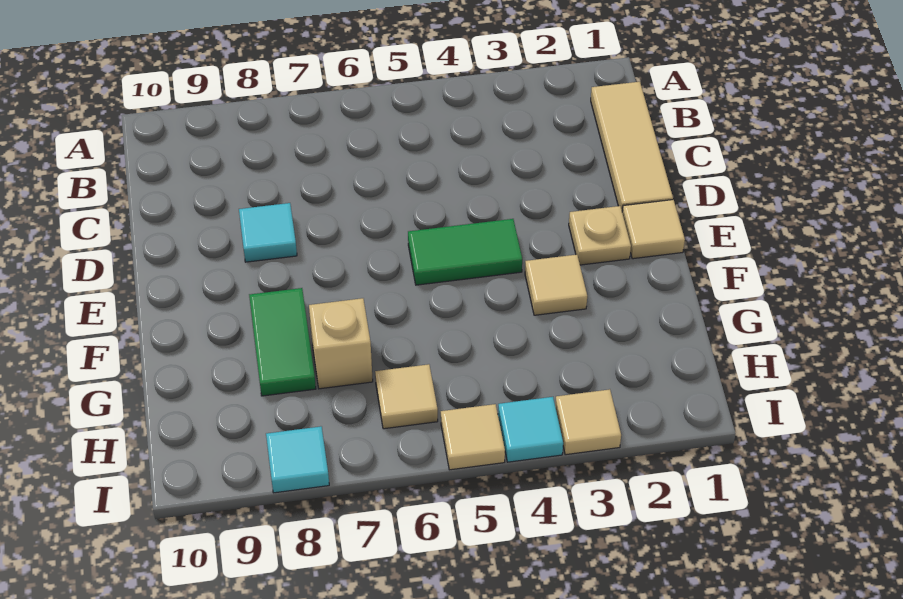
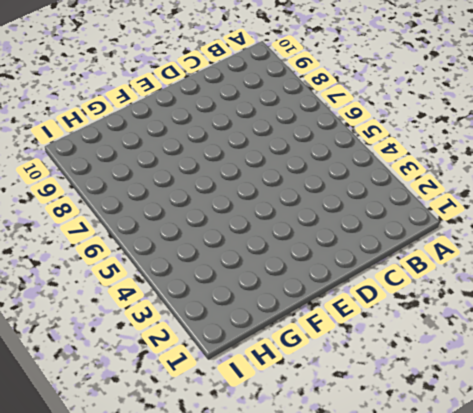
none -> tan 1x3 tile [591,82,673,211]
none -> cyan 1x1 tile [239,203,297,262]
none -> tan 1x1 tile [622,200,685,259]

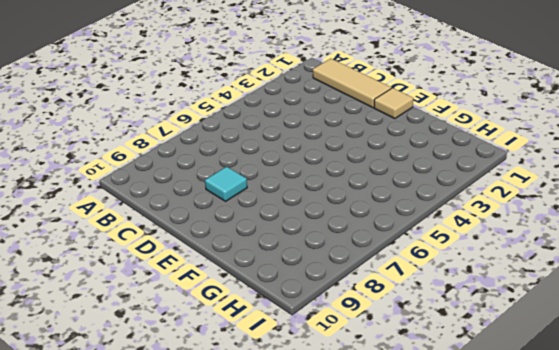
none -> tan 1x1 plate [569,206,631,265]
none -> green 1x2 tile [408,219,522,285]
none -> tan 1x1 tile [525,255,587,315]

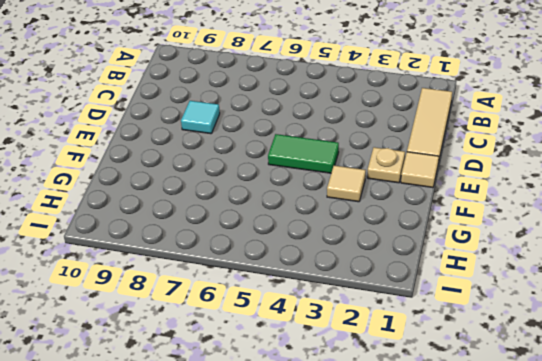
none -> green 1x2 tile [249,288,316,396]
none -> tan 1x1 brick [309,298,373,389]
none -> tan 1x1 tile [375,364,438,429]

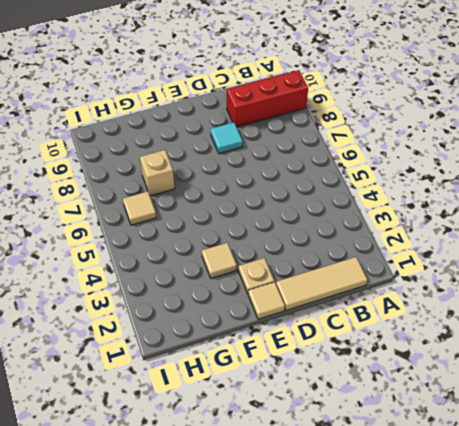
red 1x3 brick [226,70,308,127] -> none
none -> green 1x2 tile [408,219,522,285]
none -> green 1x2 tile [249,288,316,396]
none -> tan 1x1 tile [555,389,621,455]

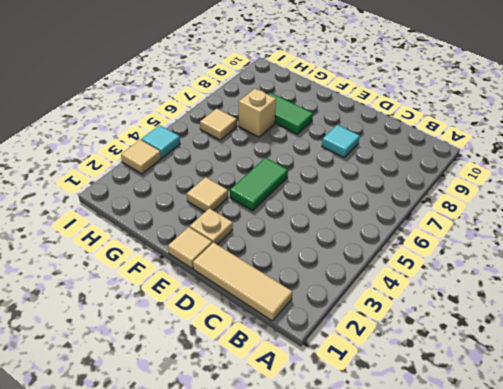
none -> tan 1x1 tile [441,404,505,470]
none -> cyan 1x1 tile [266,426,329,493]

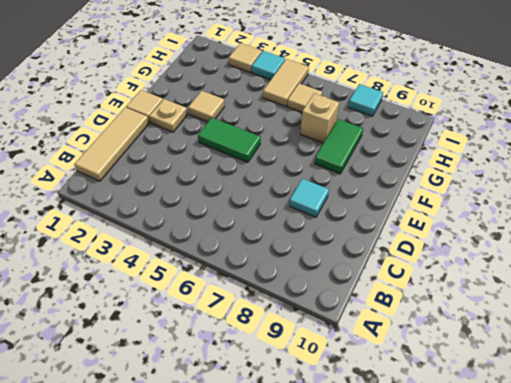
tan 1x2 tile [263,59,309,106] -> tan 1x1 tile [441,404,505,470]

